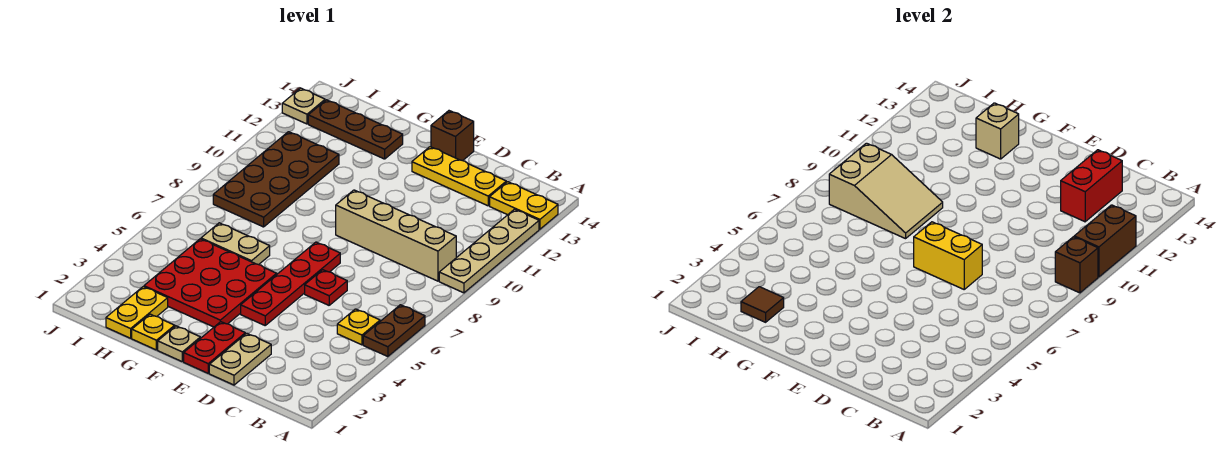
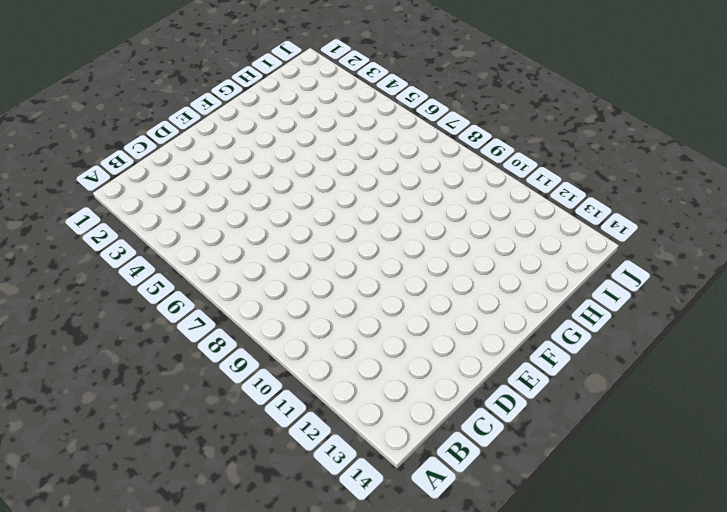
none -> brown 1x2 plate [363,305,425,357]
none -> tan 1x4 plate [439,209,539,293]
none -> yellow 1x2 plate [490,182,558,229]

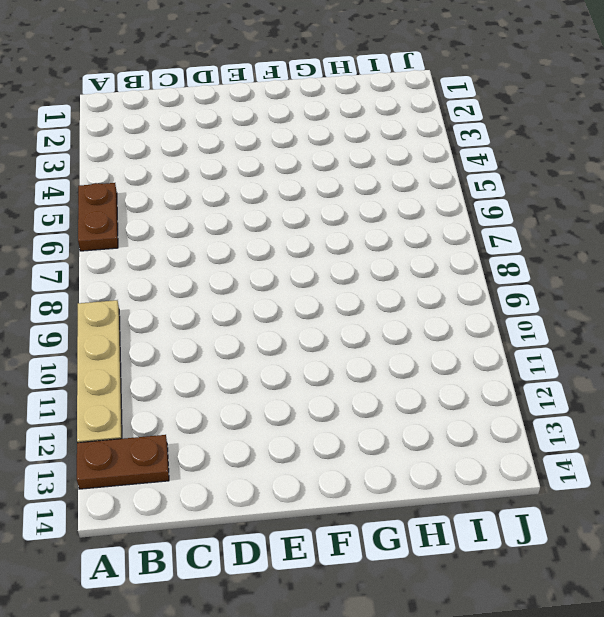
brown 1x2 plate [77,435,169,489] -> yellow 1x2 plate [490,182,558,229]
none -> yellow 1x1 plate [337,309,380,345]
none -> tan 1x4 brick [336,190,456,281]
none -> yellow 1x3 plate [412,147,506,206]

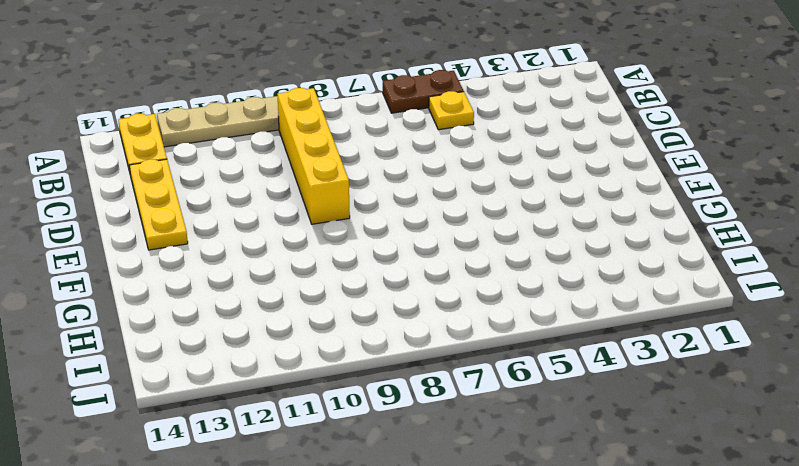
yellow 1x4 brick [277,88,350,224] -> tan 1x4 brick [336,190,456,281]
none -> tan 1x2 plate [209,333,271,385]
none -> red 1x1 plate [305,270,347,305]
none -> red 1x2 plate [184,322,245,373]

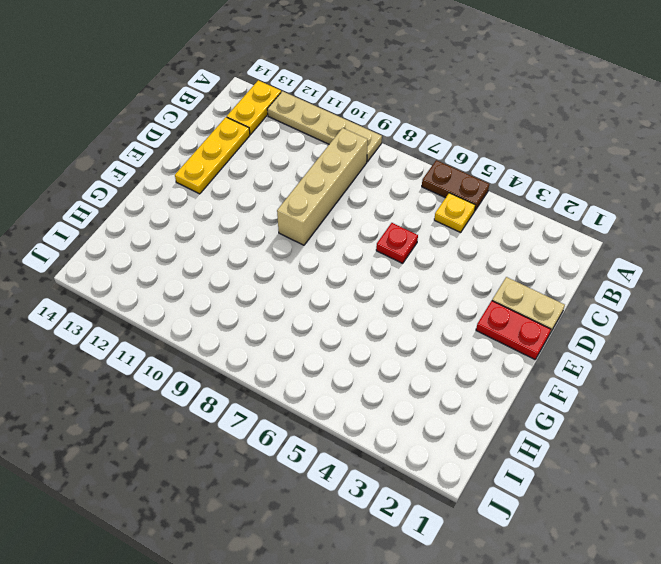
none -> red 1x4 plate [241,242,340,325]
none -> brown 1x1 brick [431,111,474,161]
none -> tan 1x1 plate [158,326,200,361]

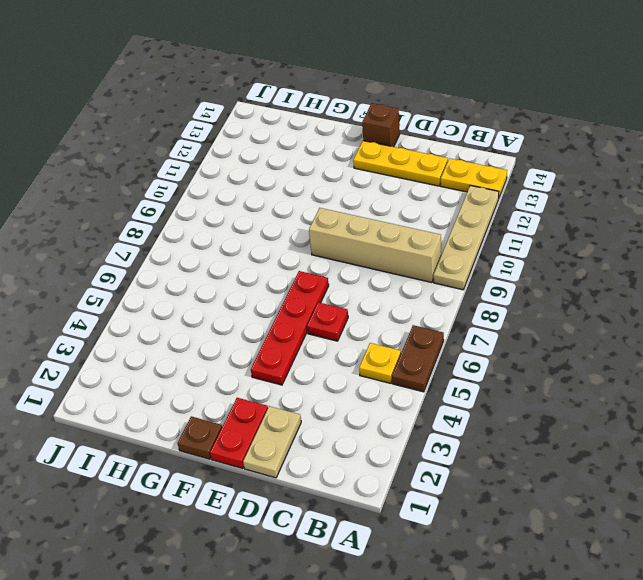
brown 1x1 plate [177,416,222,459] -> tan 1x1 plate [158,326,200,361]
none -> red 3x3 plate [144,239,277,327]
none -> yellow 1x1 plate [132,314,175,350]
none -> tan 1x2 plate [201,223,270,265]

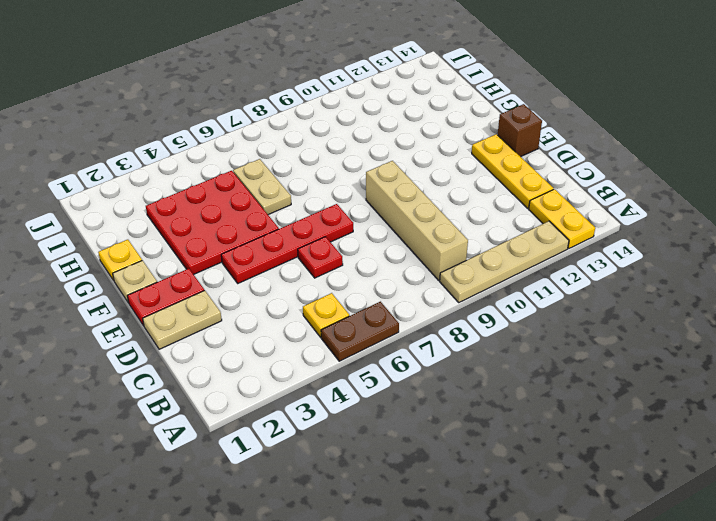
none -> brown 1x3 plate [308,100,403,159]
none -> yellow 1x2 plate [106,287,168,338]
none -> brown 2x4 plate [213,132,339,227]

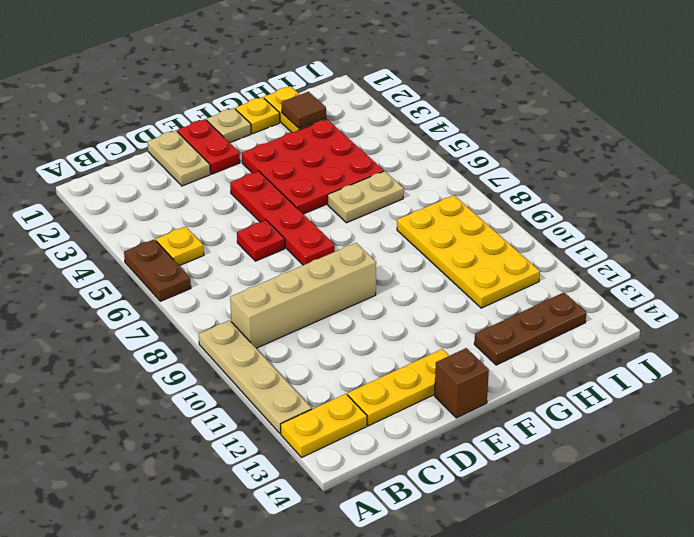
yellow 2x4 plate [397,195,540,308] -> brown 2x4 plate [213,132,339,227]
none -> tan 1x1 plate [282,88,325,124]
none -> brown 1x1 brick [1055,237,1098,293]
none -> brown 1x2 brick [1074,205,1136,277]

